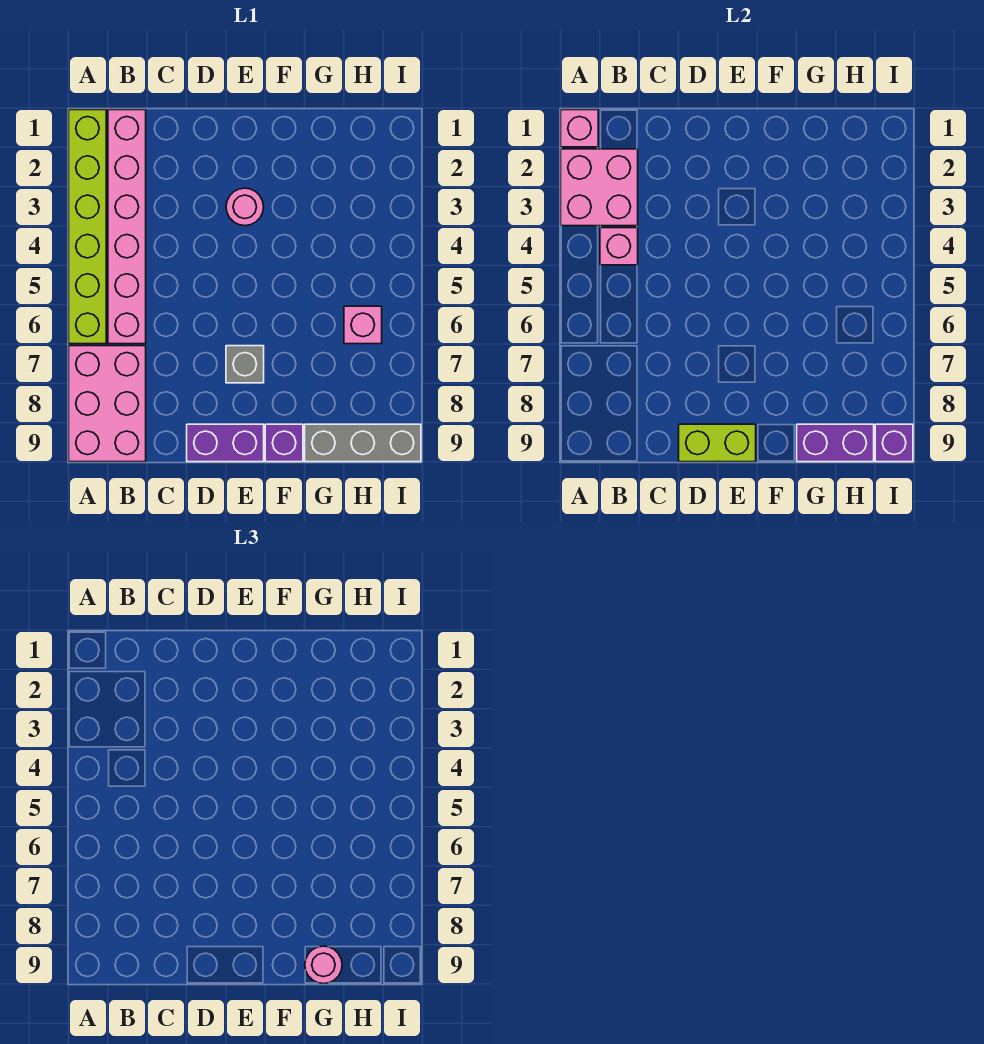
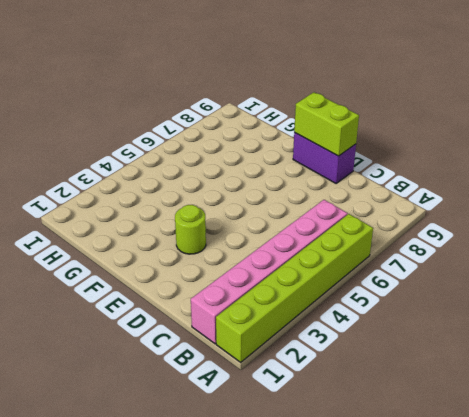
lime 1x1 round brick [175,205,206,254] -> pink 1x1 round brick [226,188,264,226]
none -> pink 2x3 brick [69,346,146,462]
none -> grey 1x1 brick [226,346,264,383]
none -> purple 1x1 brick [265,424,303,462]

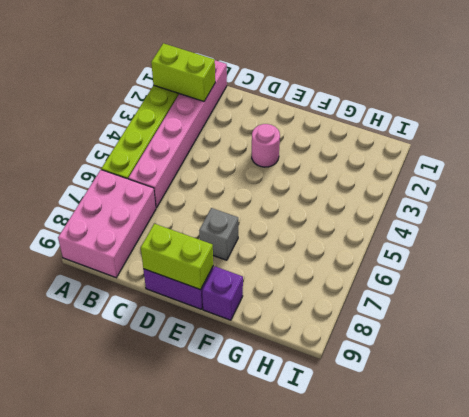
lime 1x2 brick [151,43,215,101] -> pink 2x2 brick [561,149,638,226]
none -> grey 1x3 brick [305,424,421,462]
none -> pink 1x1 brick [344,306,382,344]
none -> pink 1x1 brick [561,110,598,147]

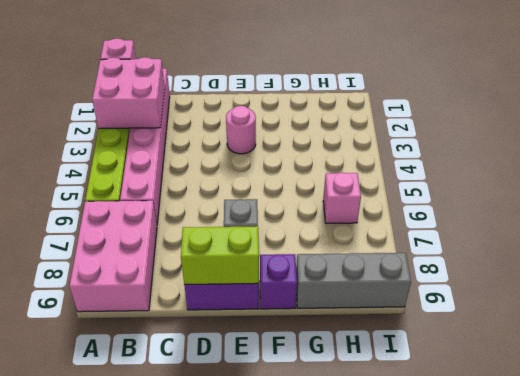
none -> pink 1x1 brick [600,228,638,265]
none -> purple 1x2 brick [797,424,874,462]
none -> purple 1x1 brick [875,424,913,462]

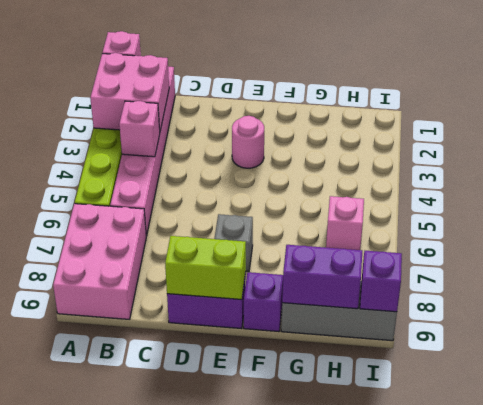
none -> pink 1x1 round brick [305,946,342,984]

